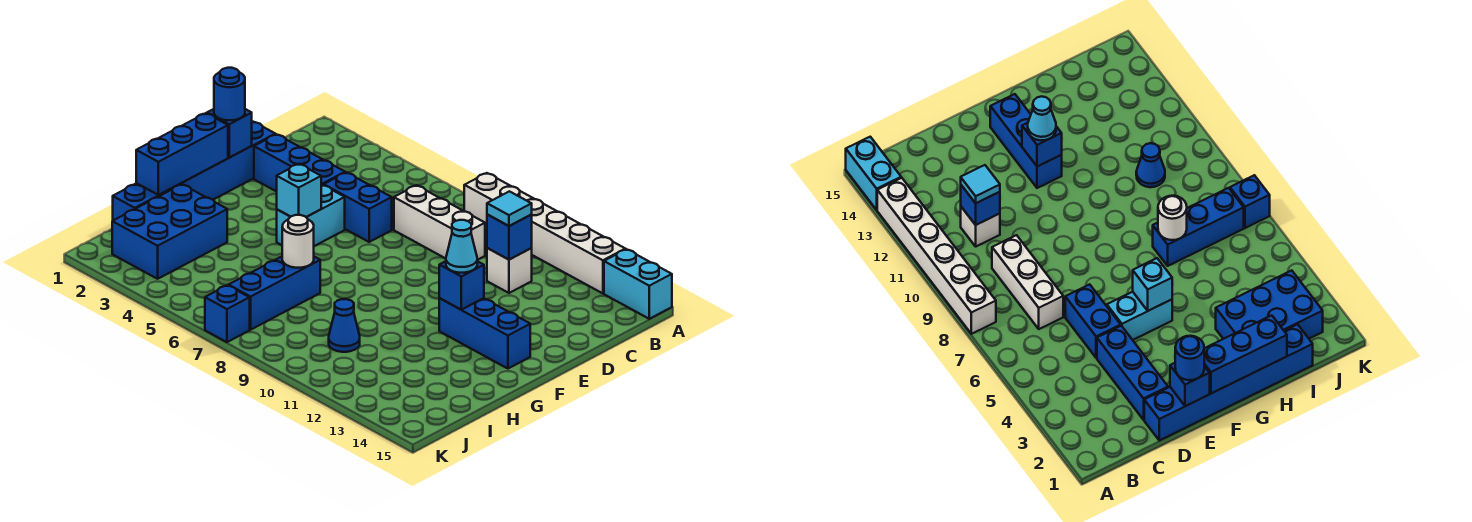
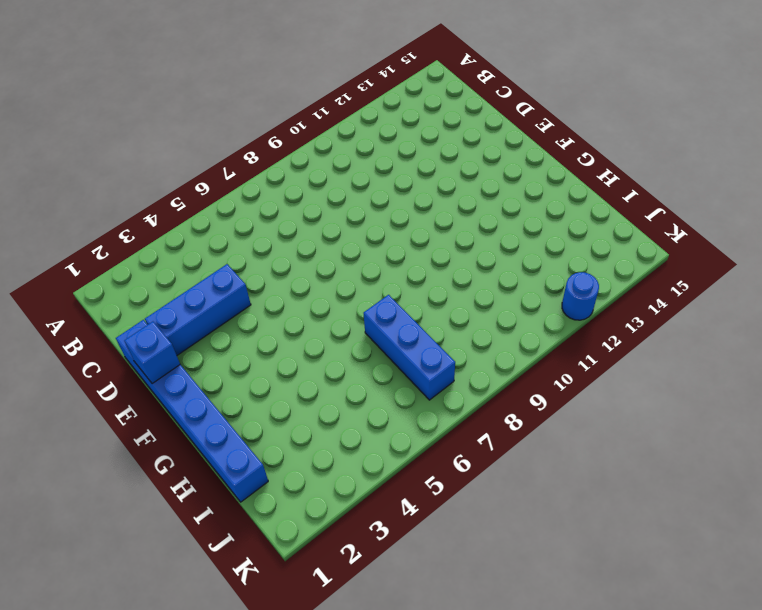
blue 1x1 round brick [562,272,599,320] -> blue 1x1 round brick moved to [214,68,245,120]
none -> white 1x6 brick [464,173,625,293]
none -> cyan 1x2 brick [604,249,672,319]
none -> white 1x3 brick [394,185,485,260]

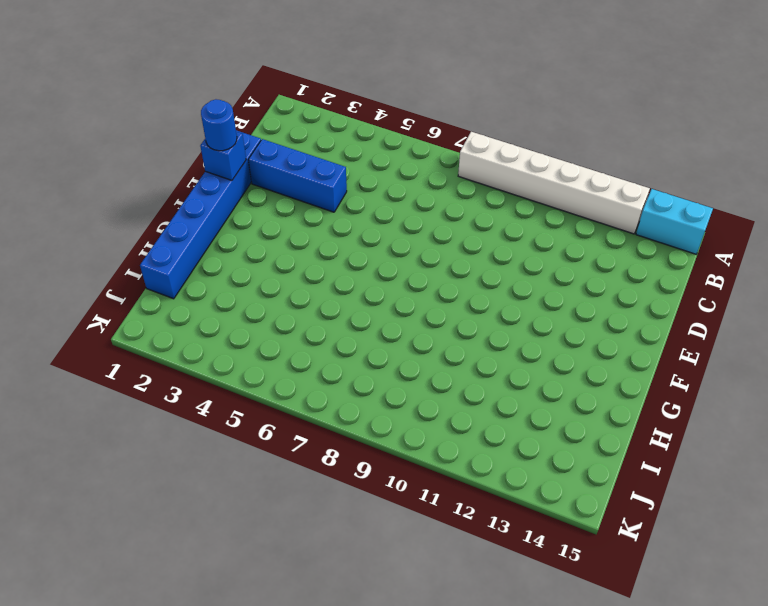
none -> white 1x3 brick [394,185,485,260]
none -> white 1x1 brick [487,248,532,293]
none -> blue 1x2 brick [324,172,392,242]

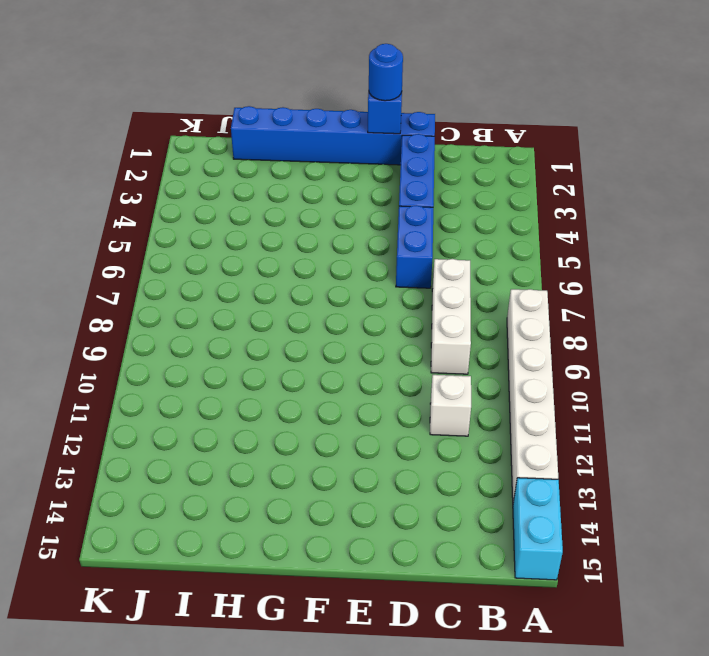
none -> cyan 1x2 brick [277,185,345,246]
none -> blue 1x3 brick [439,298,530,369]
none -> blue 2x3 brick [112,184,227,279]

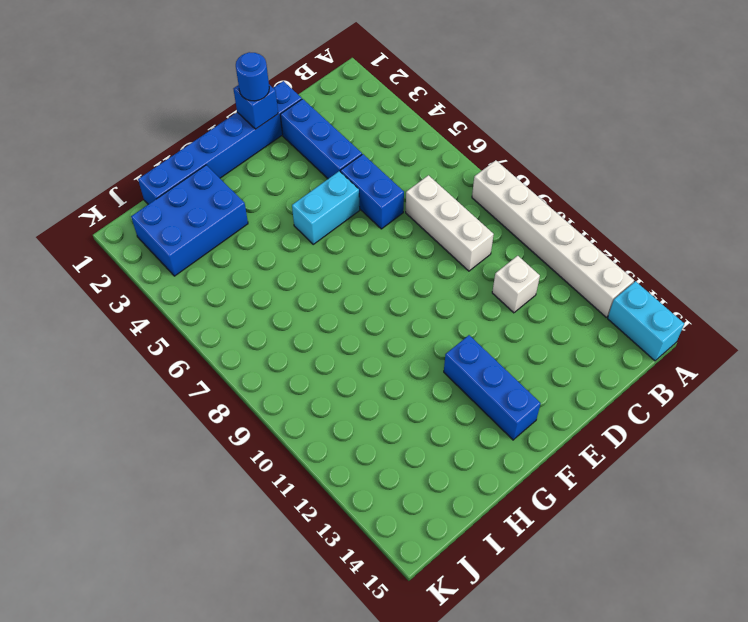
none -> blue 1x3 brick [229,257,320,330]
none -> blue 1x1 cone [329,299,360,352]
none -> blue 1x1 brick [205,285,250,342]

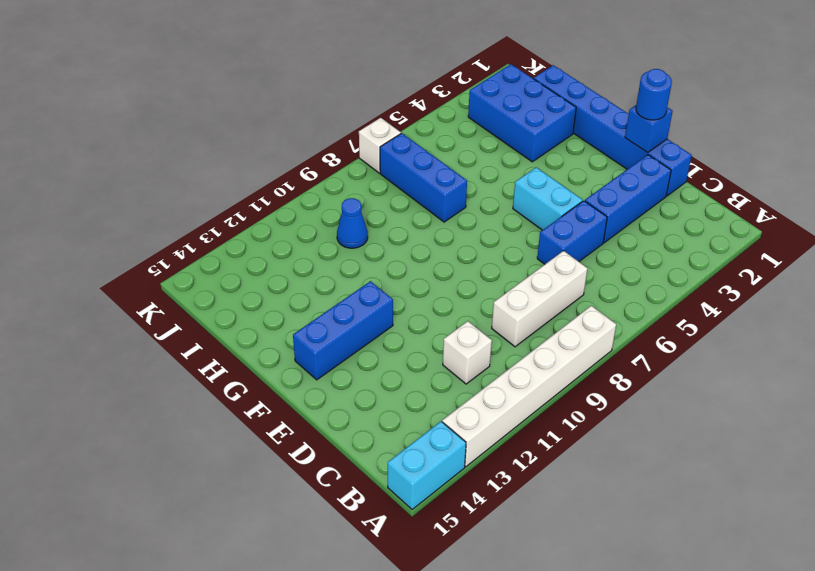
white 1x1 brick [359,118,401,173] -> blue 1x1 brick [205,285,250,342]
none -> blue 1x1 brick [487,215,532,260]
none -> blue 1x3 brick [136,113,228,195]
none -> cyan 1x1 brick [277,164,322,217]

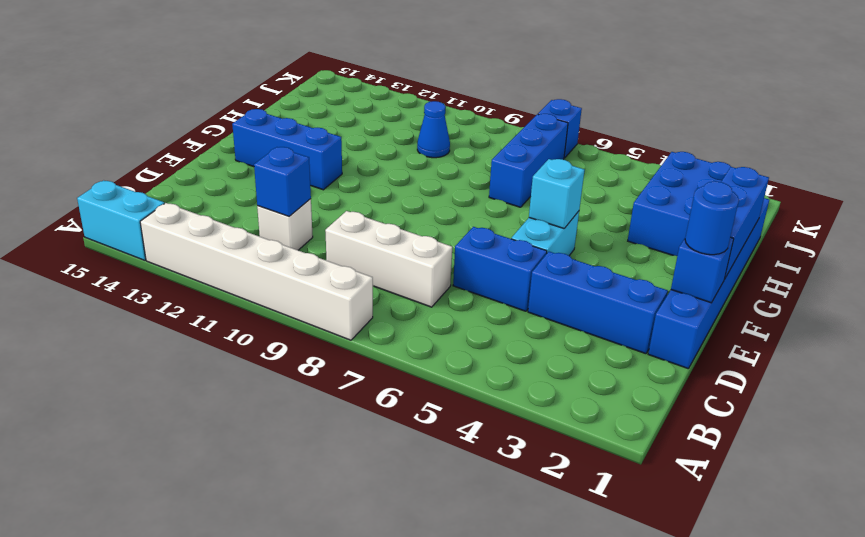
none -> blue 1x1 brick [439,261,484,310]
none -> white 1x1 round brick [282,215,314,268]
none -> cyan 1x1 tile [487,191,532,226]

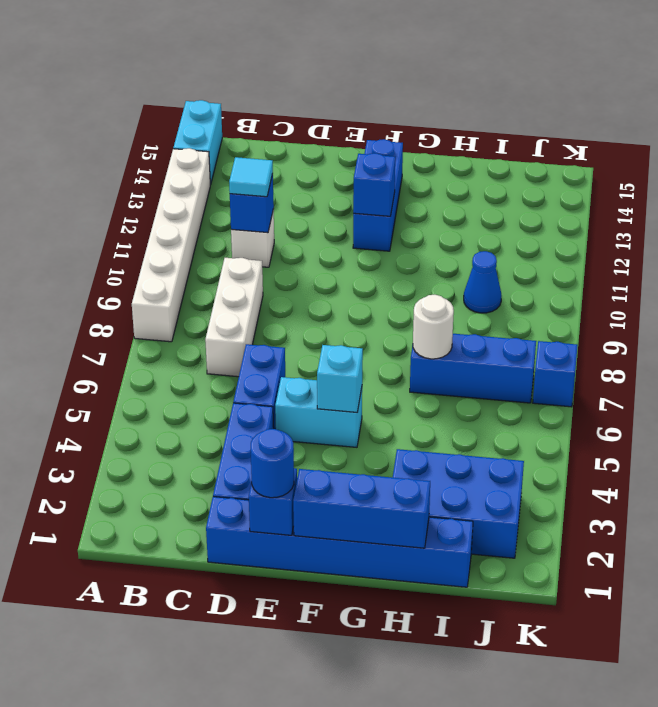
none -> cyan 1x1 cone [446,220,477,273]

